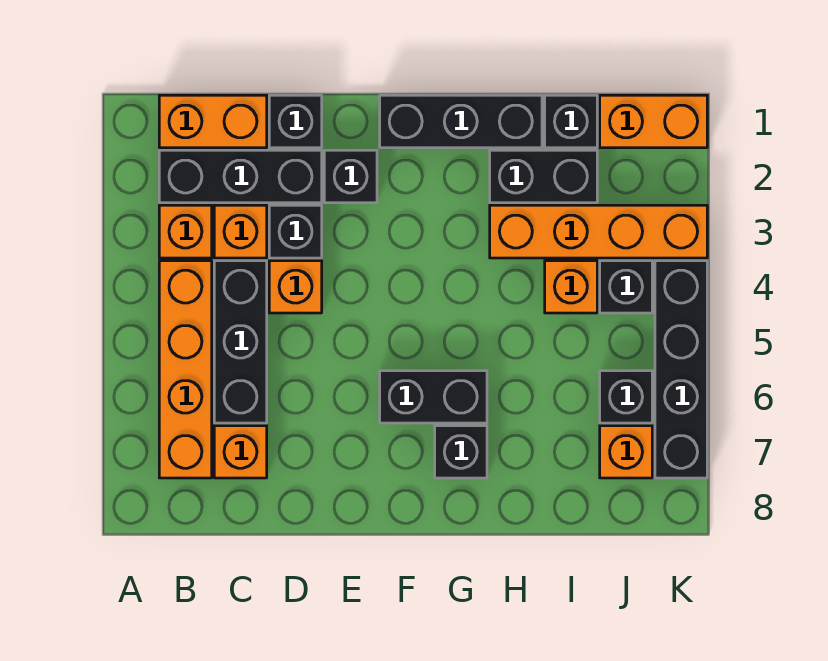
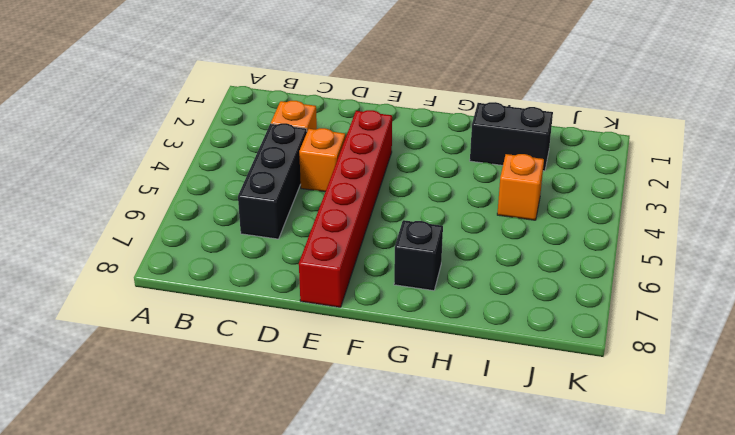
red 1x6 brick [299,110,392,307] -> none
none -> orange 1x2 brick [159,95,267,148]
none -> black 1x3 brick [159,150,322,203]
none -> orange 1x1 brick [159,205,212,258]

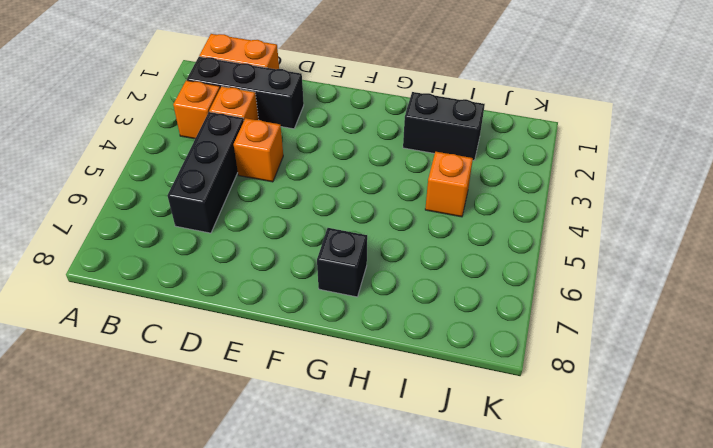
none -> orange 1x4 brick [159,261,212,478]
none -> orange 1x1 brick [214,426,267,478]
none -> black 1x1 brick [269,95,322,148]

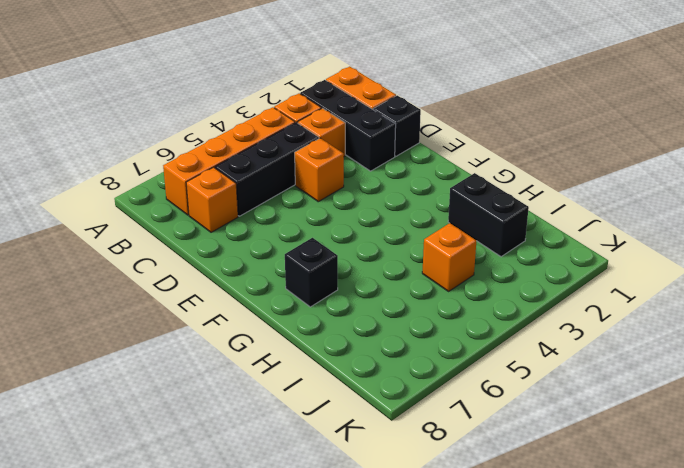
none -> black 1x1 brick [269,205,322,258]
none -> black 1x1 brick [324,150,377,203]
none -> black 1x3 brick [380,95,542,148]

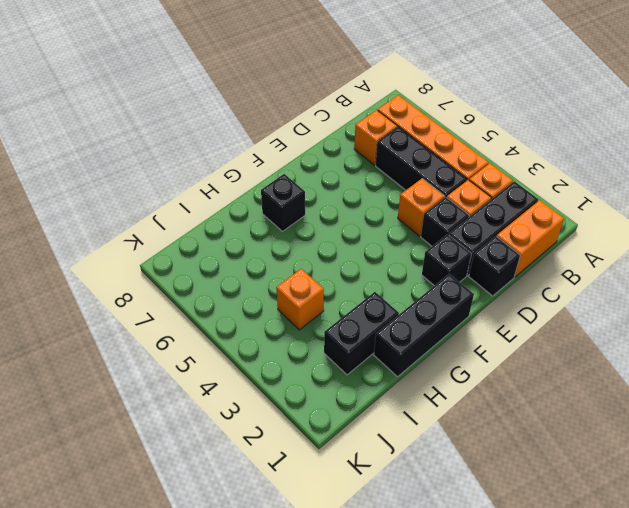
none -> black 1x2 brick [380,371,487,423]
none -> orange 1x4 brick [490,205,707,258]
none -> black 1x1 brick [545,95,597,148]

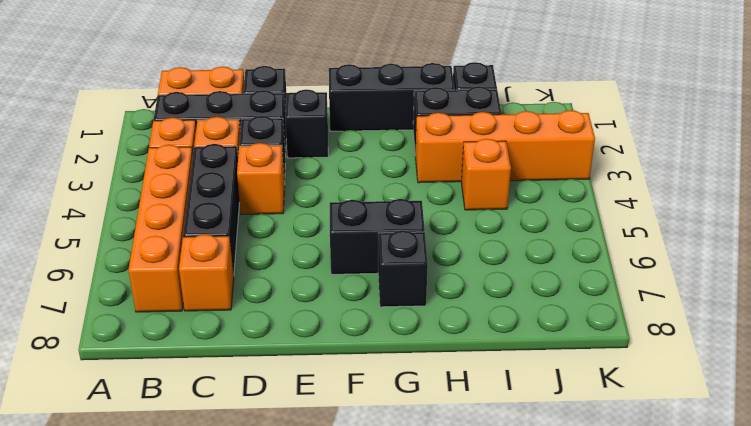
none -> orange 1x2 brick [600,95,707,148]
none -> black 1x1 brick [600,261,652,313]
none -> black 1x1 brick [600,371,652,423]

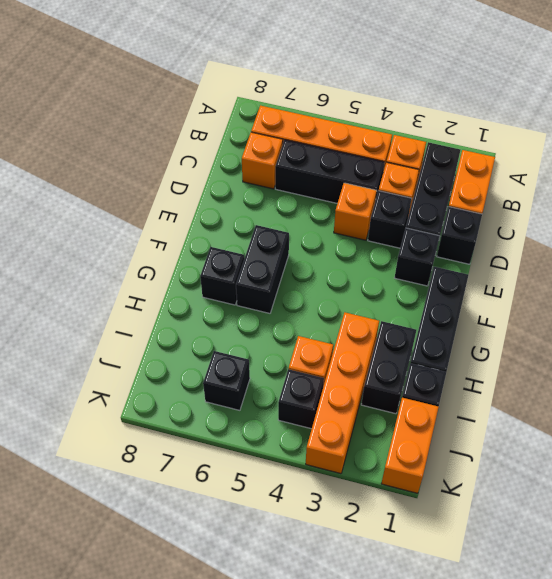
none -> orange 1x1 brick [600,426,652,478]
none -> black 1x4 brick [655,261,707,478]

